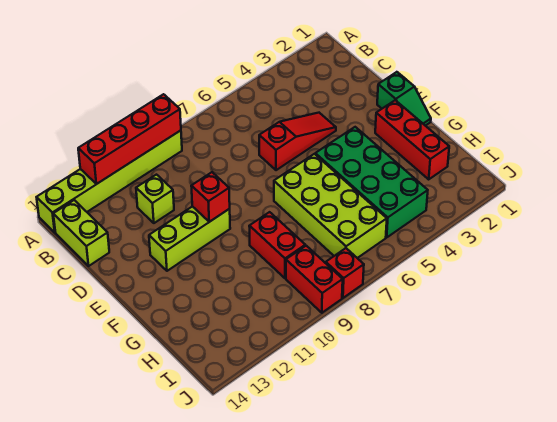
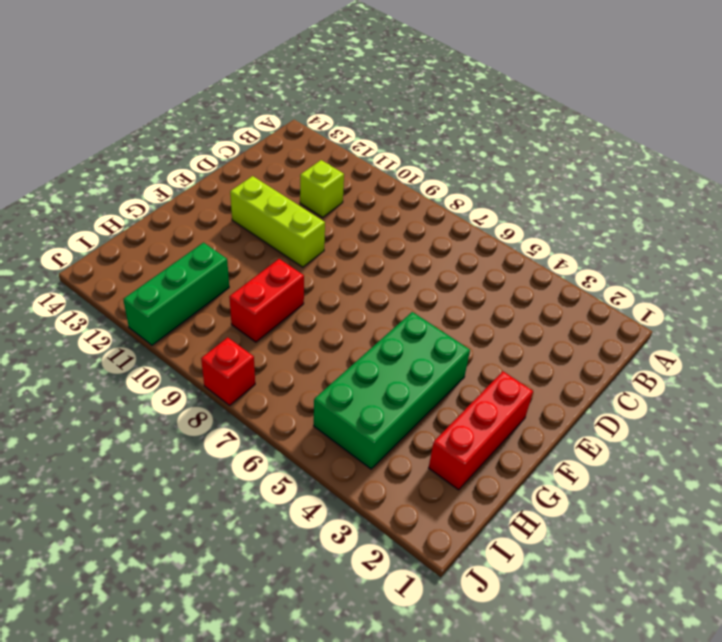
green 1x3 brick [123,243,229,345] -> none
none -> lime 1x6 brick [37,130,182,233]
none -> lime 1x2 brick [53,200,109,266]
none -> red 1x3 slope [259,113,336,170]

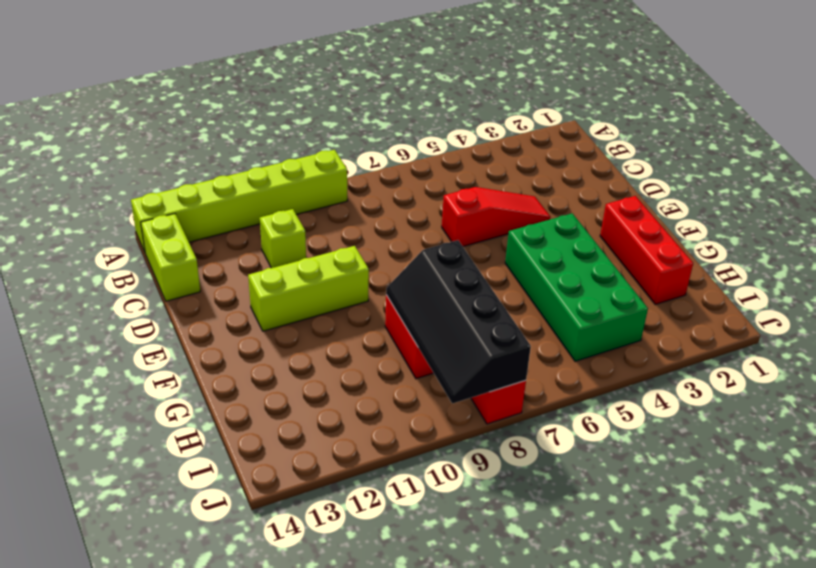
black 2x4 slope [386,240,531,404] -> none
none -> green 1x2 slope [377,72,431,126]
none -> lime 2x4 brick [274,154,387,258]
none -> red 1x2 brick [286,246,343,313]

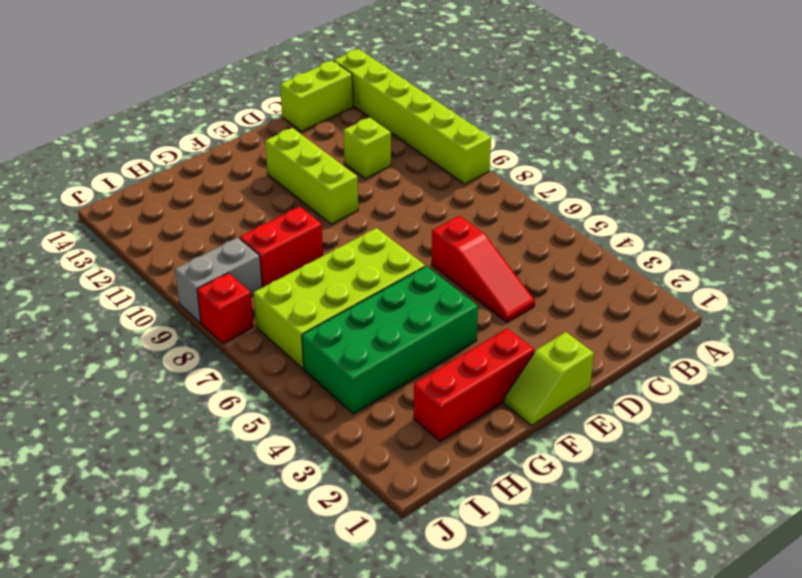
lime 1x2 slope [504,332,594,425] -> green 1x2 slope [377,72,431,126]
grey 1x2 brick [175,238,262,323] -> red 1x2 brick [286,246,343,313]
none -> red 1x4 brick [78,94,181,184]
none -> red 1x1 brick [191,172,230,222]

